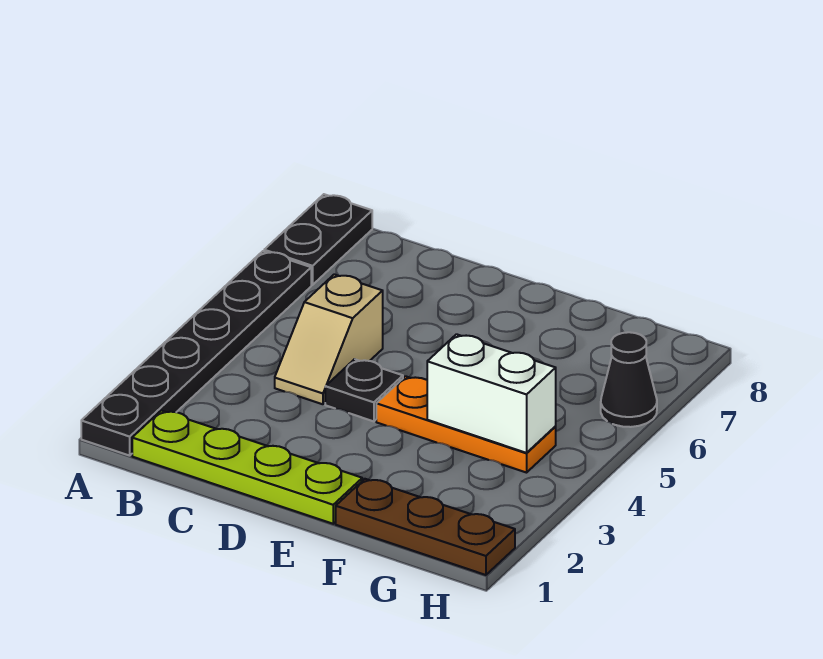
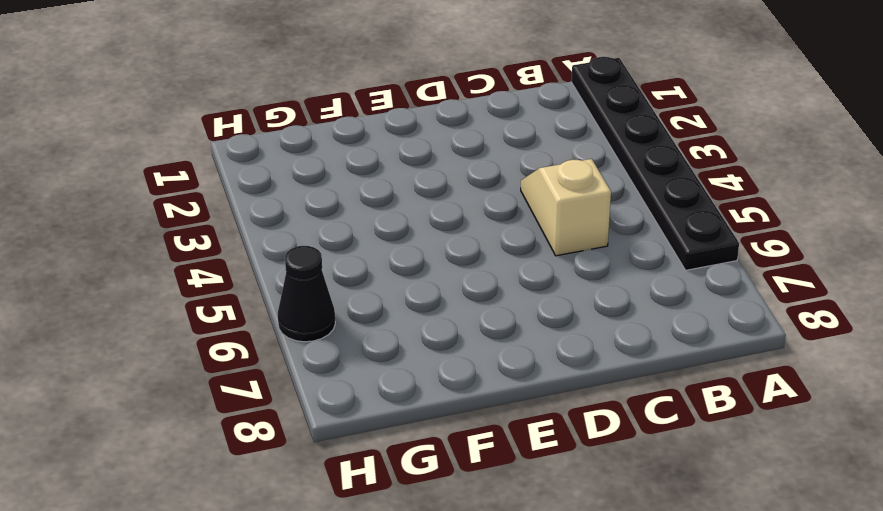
none -> black 1x2 plate [264,194,372,285]
none -> lime 1x4 plate [132,411,362,524]

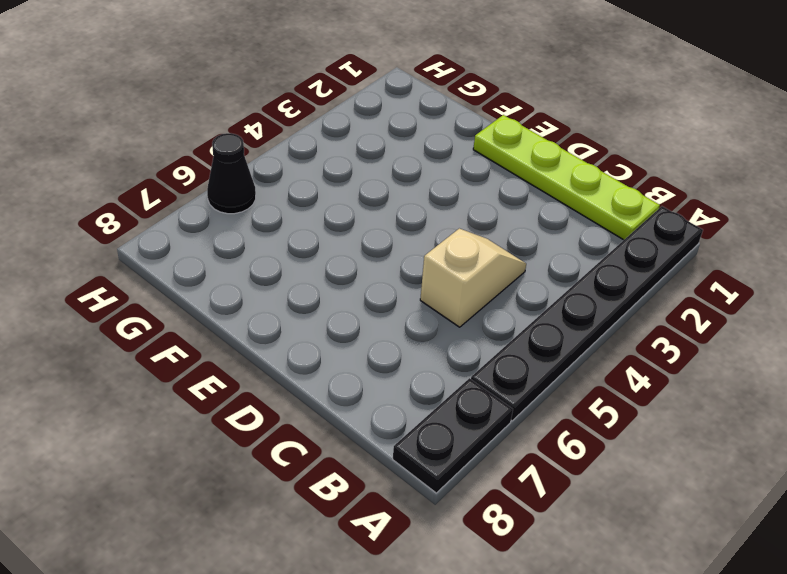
none -> black 1x1 plate [325,359,403,421]
none -> orange 1x3 plate [376,376,556,473]

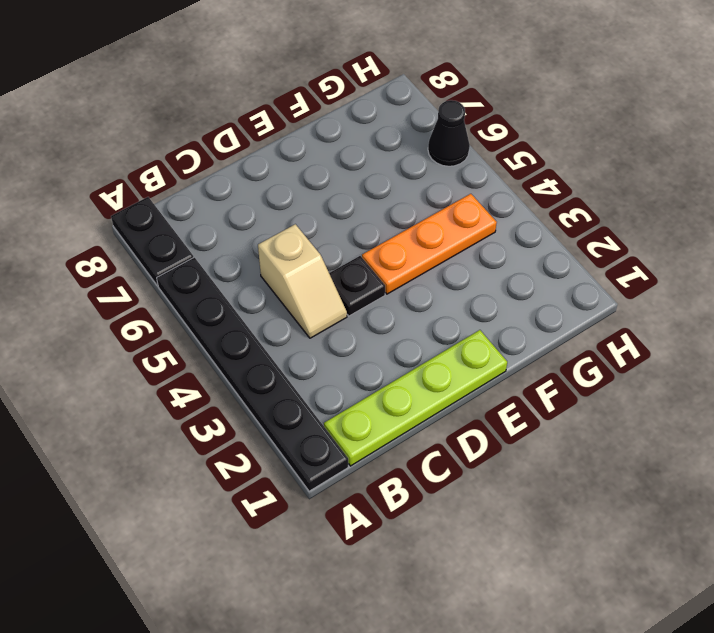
none -> brown 1x3 plate [336,479,515,575]
none -> white 1x2 brick [427,334,556,453]

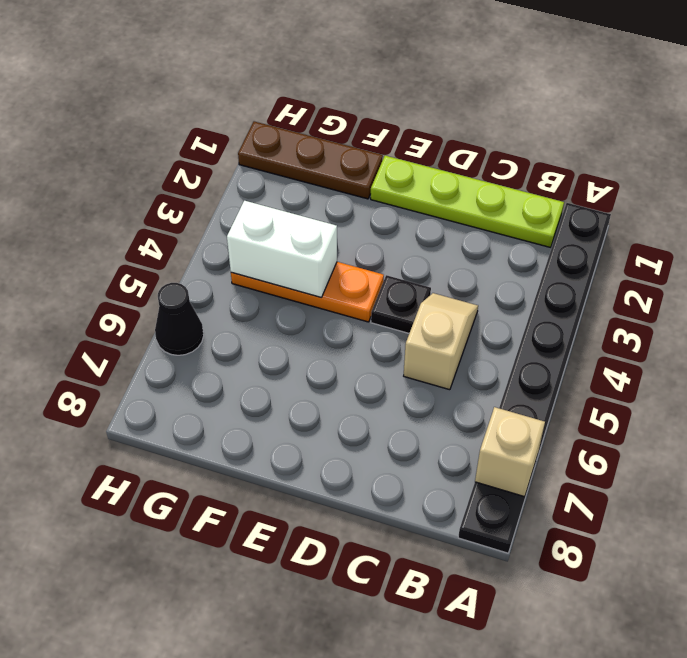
tan 1x1 brick [475,407,545,497] -> none

